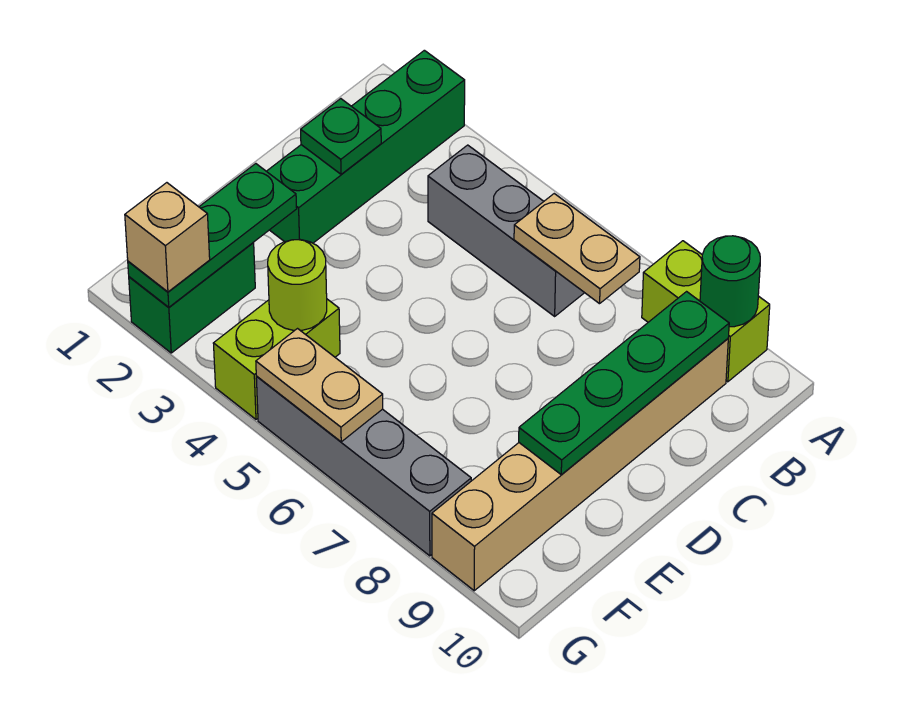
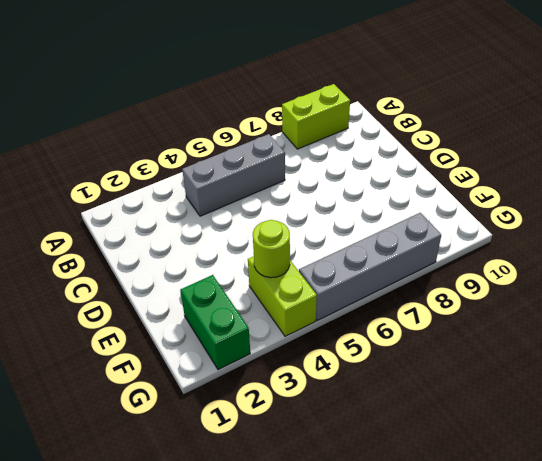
none -> green 1x4 brick [267,50,465,243]
none -> tan 1x6 brick [432,339,728,591]
none -> green 1x1 round brick [700,236,760,327]

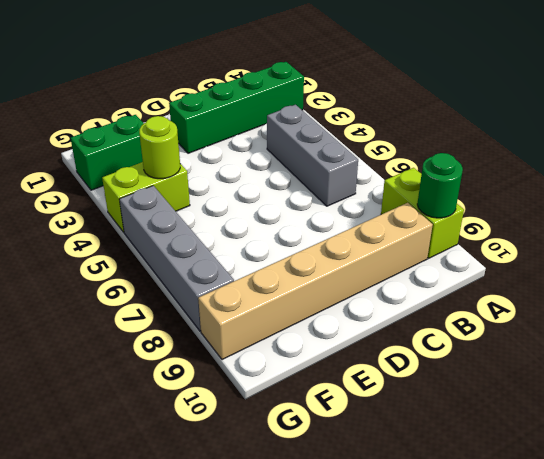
none -> tan 1x2 plate [514,194,640,304]
none -> green 1x4 plate [519,292,729,474]
none -> green 1x1 plate [301,99,381,174]

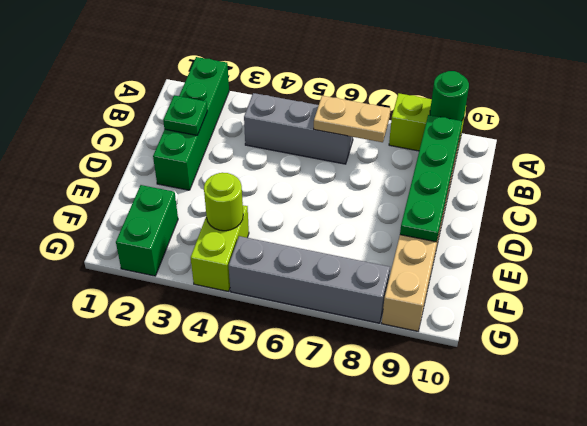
none -> green 1x3 plate [128,164,297,307]
none -> tan 1x2 plate [256,329,383,442]
none -> tan 1x1 brick [125,183,210,292]

